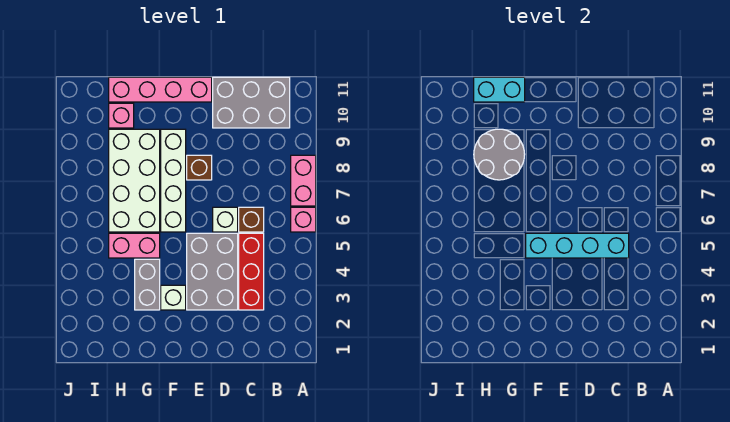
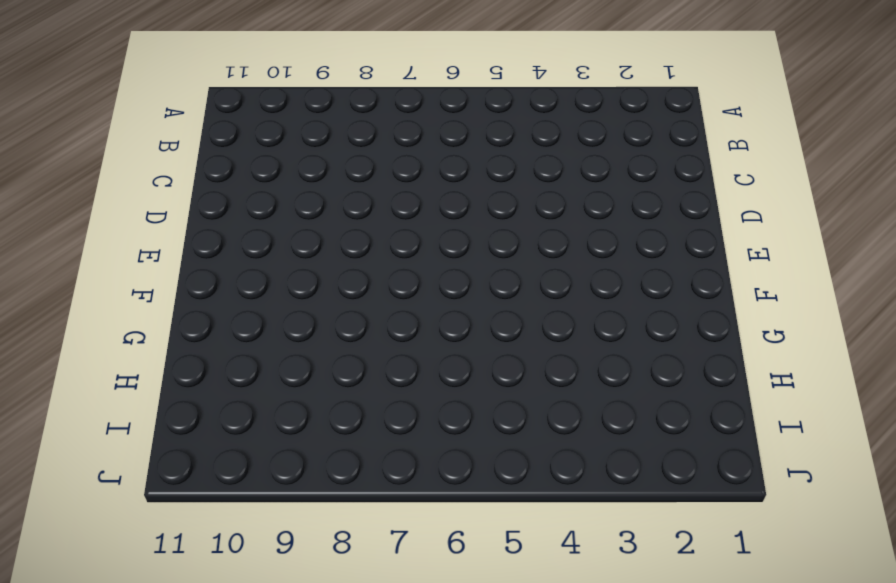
none -> pink 1x1 brick [291,207,316,232]
none -> pink 1x2 brick [291,155,316,206]
none -> grey 2x3 brick [213,77,290,128]

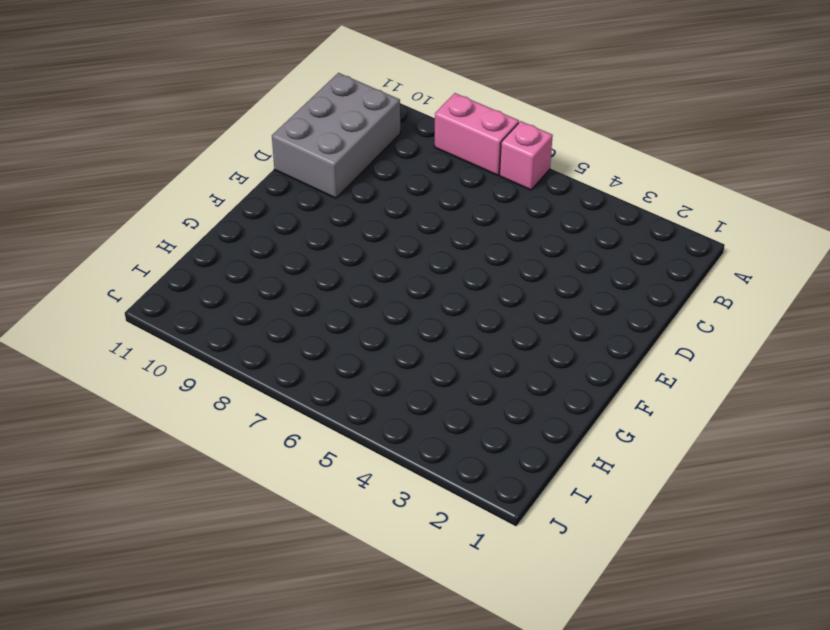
none -> red 1x3 brick [239,233,264,310]
none -> brown 1x1 brick [239,207,264,232]
none -> grey 2x3 brick [187,233,238,310]

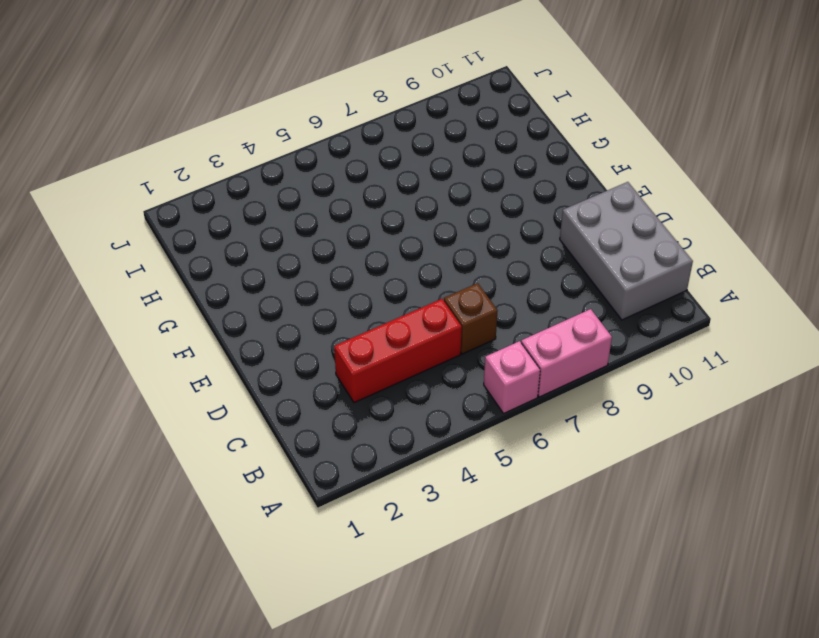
none -> grey 2x3 brick [187,233,238,310]
none -> white 1x1 brick [213,207,238,232]
none -> brown 1x1 brick [187,155,212,180]

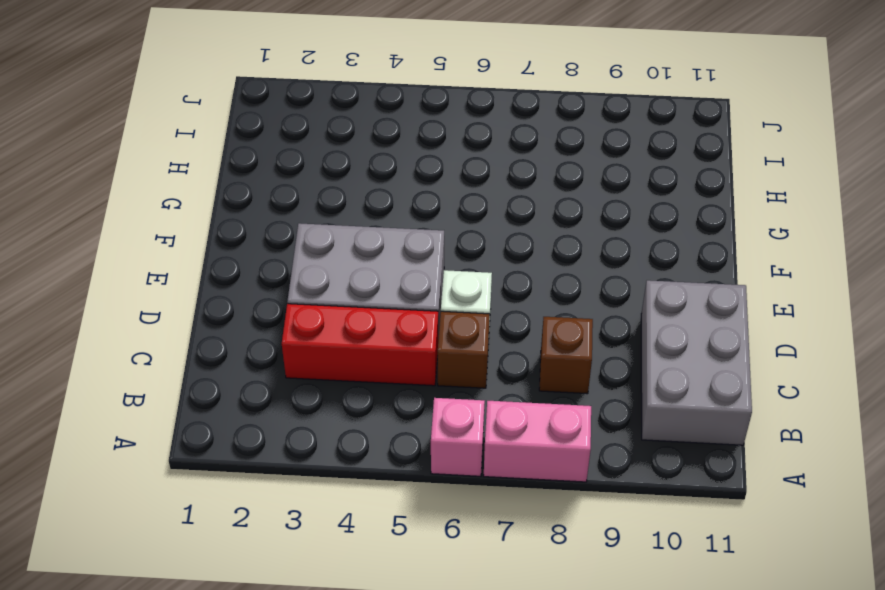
brown 1x1 brick [539,317,593,394] -> brown 1x1 brick moved to [187,155,212,180]
none -> pink 1x4 brick [109,77,212,102]
none -> white 1x1 brick [161,285,186,310]
none -> white 1x4 brick [161,129,186,232]

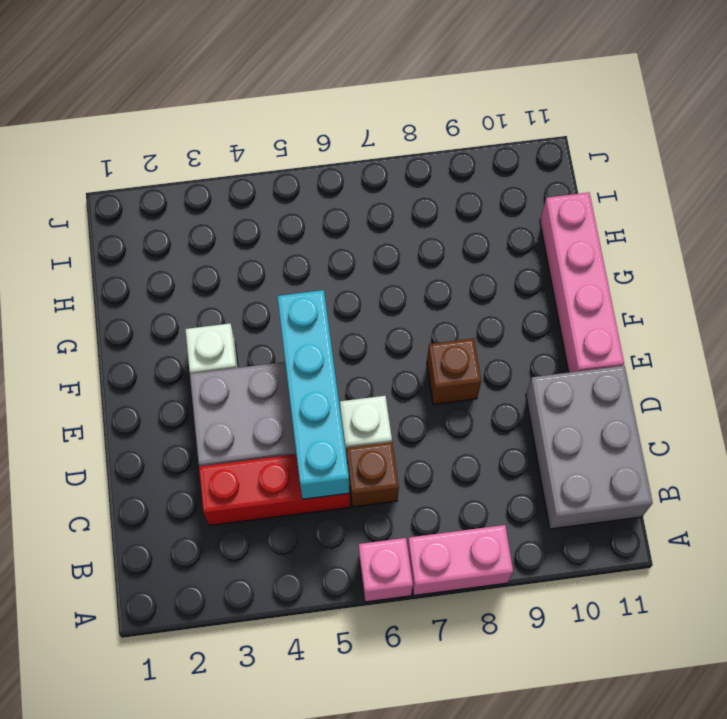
none -> white 1x4 brick [161,129,186,232]
none -> grey 1x2 brick [135,259,160,310]
none -> pink 1x2 brick [109,233,160,258]

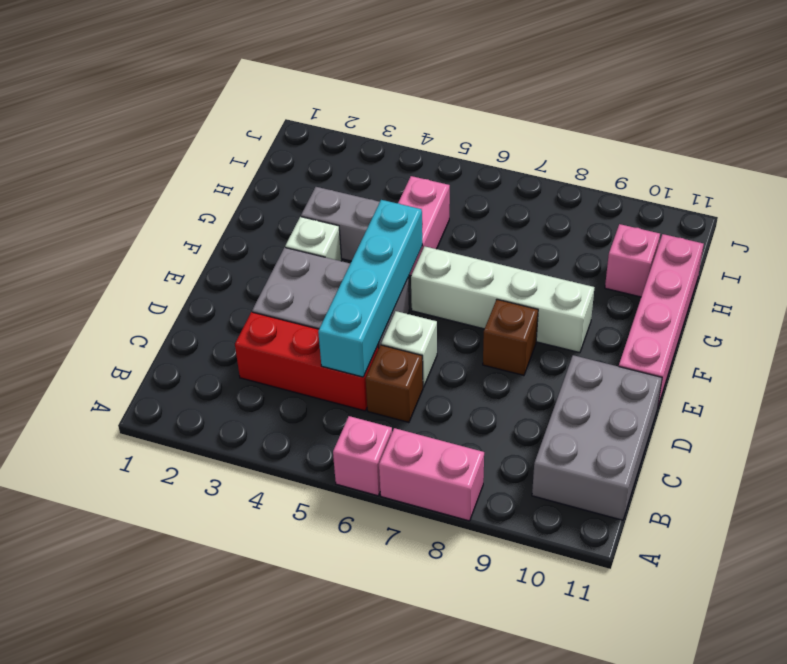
none -> white 2x4 brick [109,129,160,232]
none -> grey 2x2 round brick [474,129,525,180]
none -> cyan 1x2 brick [474,77,525,102]

